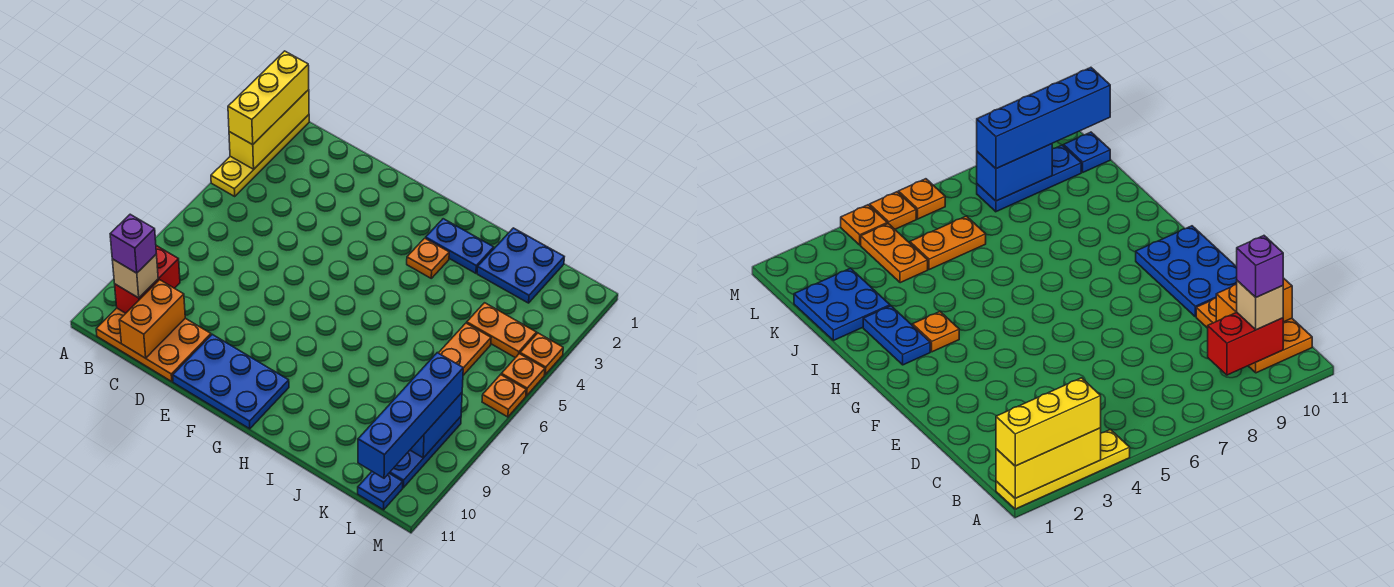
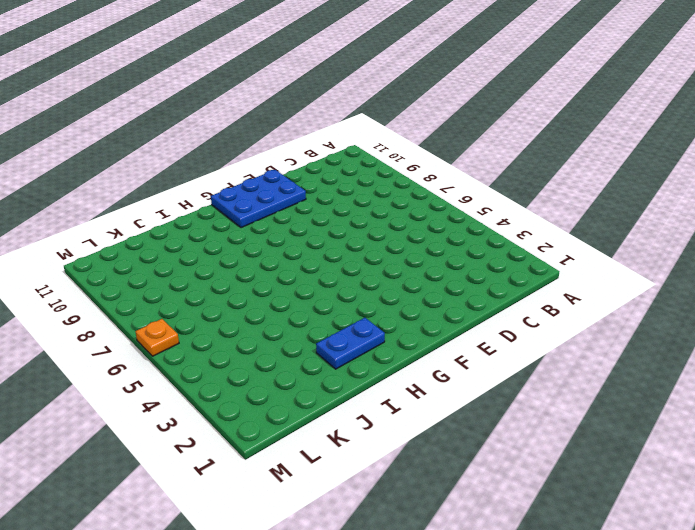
none -> yellow 1x4 plate [211,115,309,196]
none -> orange 2x3 plate [96,308,211,382]
none -> orange 1x1 plate [407,238,449,278]

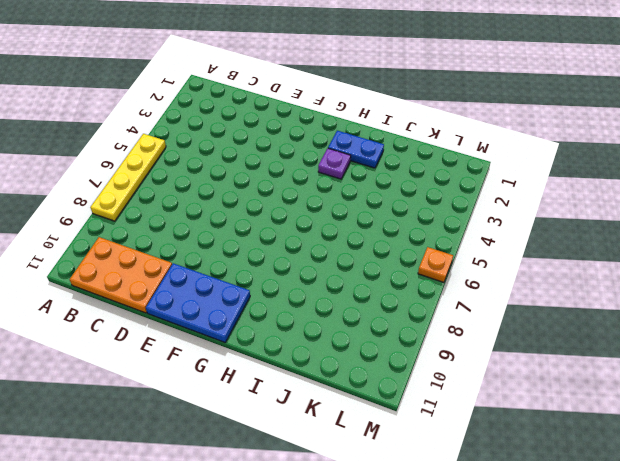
yellow 1x4 plate [90,134,166,221] -> yellow 1x4 plate moved to [211,115,309,196]
purple 1x1 plate [318,148,351,179] -> orange 1x1 plate [407,238,449,278]
none -> blue 2x2 plate [477,228,564,303]
none -> orange 1x2 plate [467,303,536,358]
none -> orange 1x2 plate [439,323,491,375]

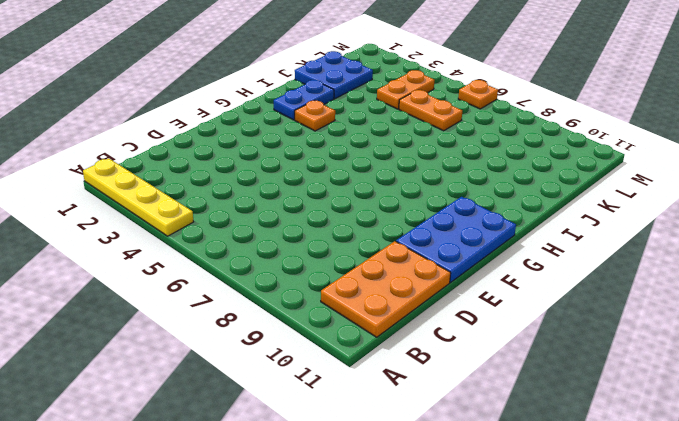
none -> blue 1x3 plate [390,417,461,488]
none -> blue 1x1 plate [358,472,403,510]
none -> orange 1x1 plate [520,333,563,375]

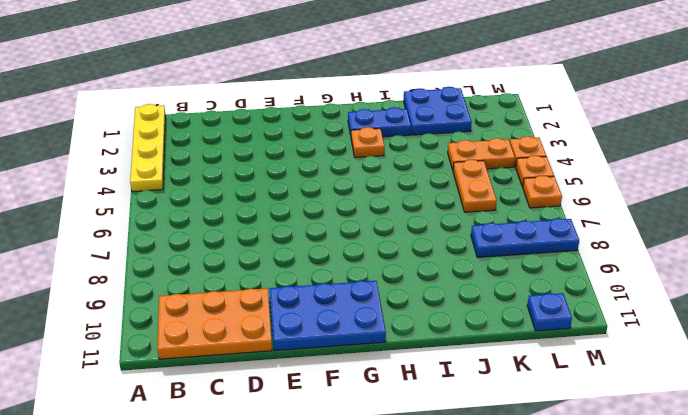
blue 1x3 plate [471,218,579,257] -> blue 1x3 plate turned to [390,417,461,488]
none -> yellow 1x3 brick [229,90,309,169]
none -> red 1x2 brick [115,246,180,313]
none -> orange 1x2 brick [119,280,185,358]

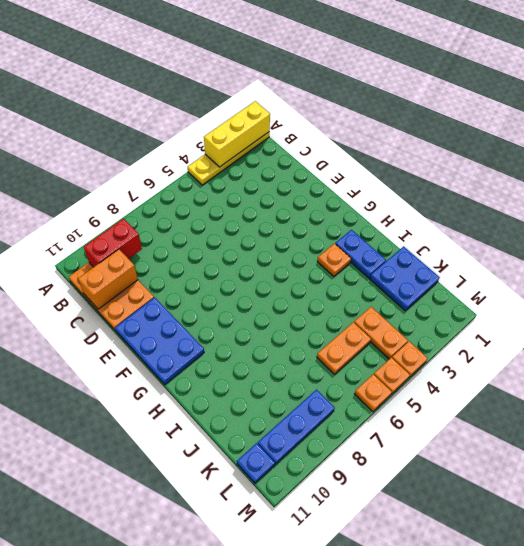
none -> blue 1x2 brick [410,393,462,458]
none -> yellow 1x3 brick [228,51,309,145]
none -> tan 1x1 brick [112,254,158,298]

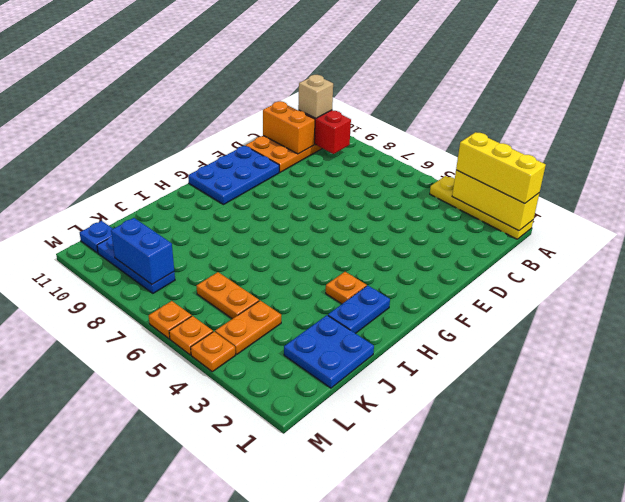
none -> blue 1x4 brick [358,353,463,478]
none -> purple 1x1 brick [110,214,156,273]

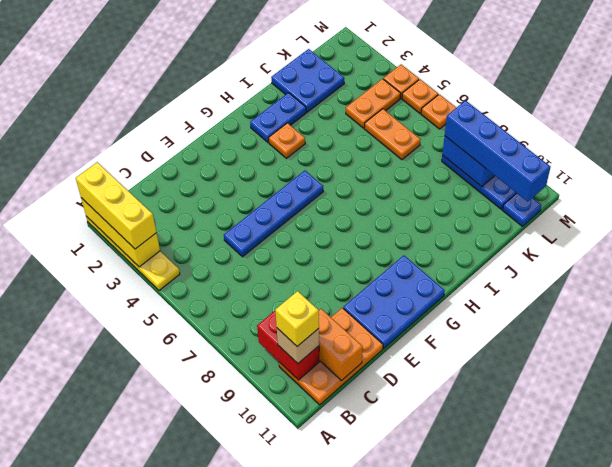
yellow 1x1 brick [275,291,319,346] -> purple 1x1 brick [110,214,156,273]
blue 1x4 plate [224,171,323,257] -> none

